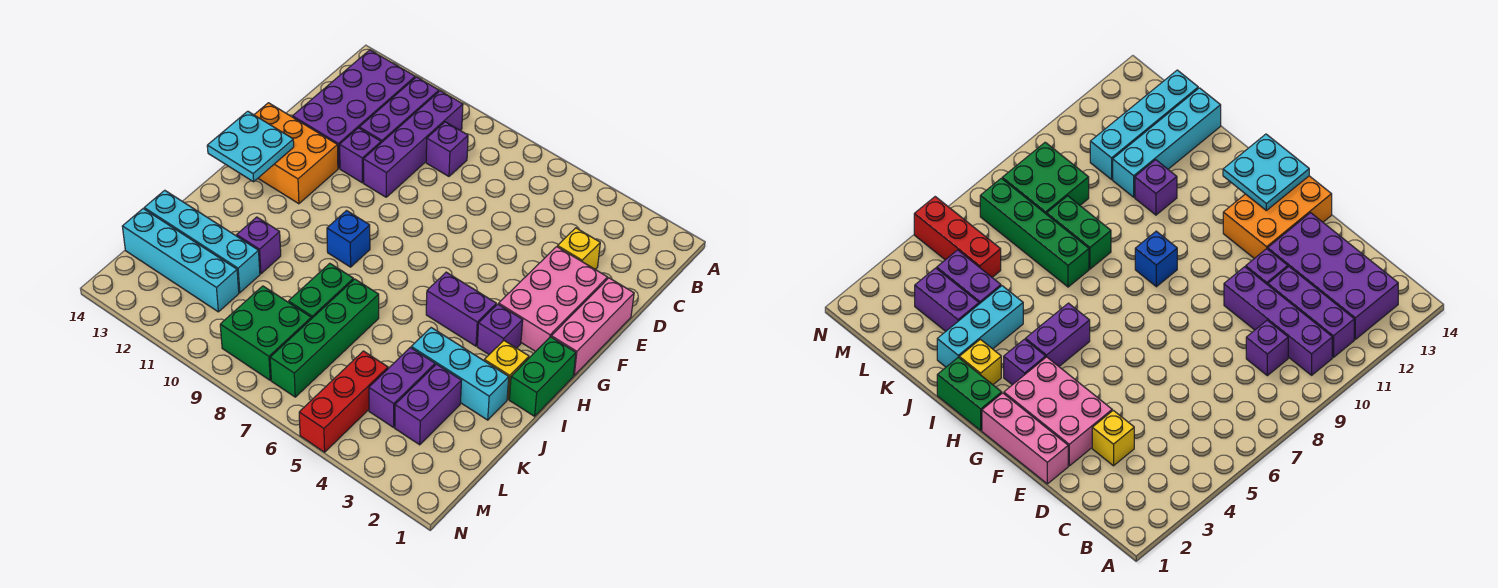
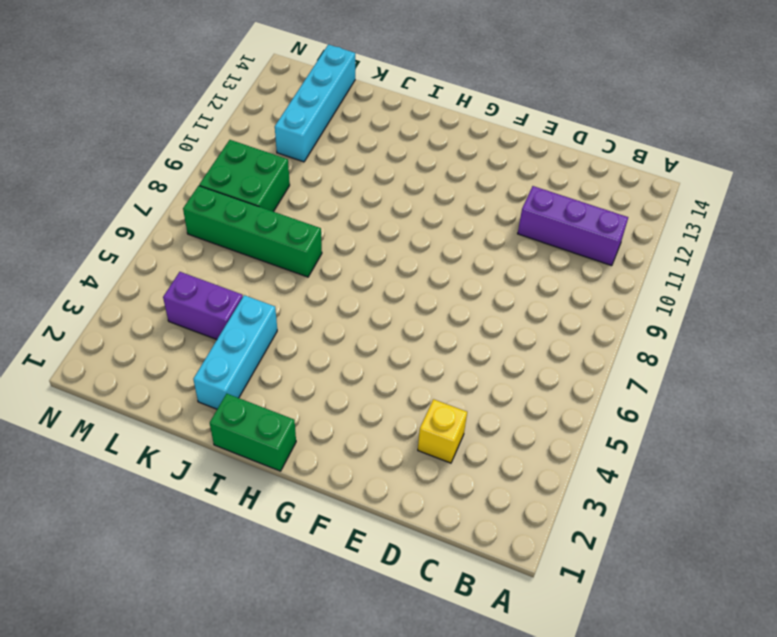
none -> purple 1x4 brick [363,91,463,197]
none -> purple 2x4 brick [293,50,415,168]
none -> purple 1x1 brick [426,122,468,176]

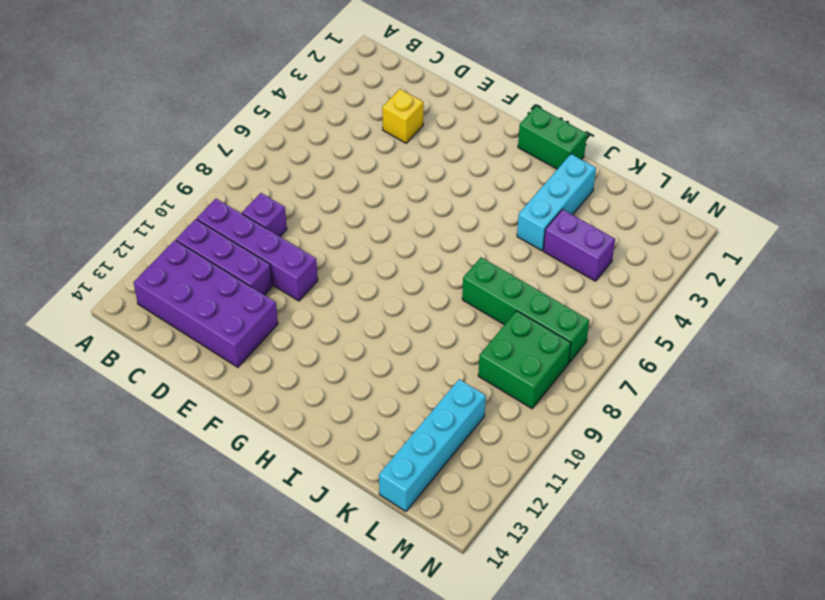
none -> pink 1x3 brick [551,278,634,375]
none -> pink 2x3 brick [499,247,608,351]
none -> purple 1x1 brick [340,128,381,183]

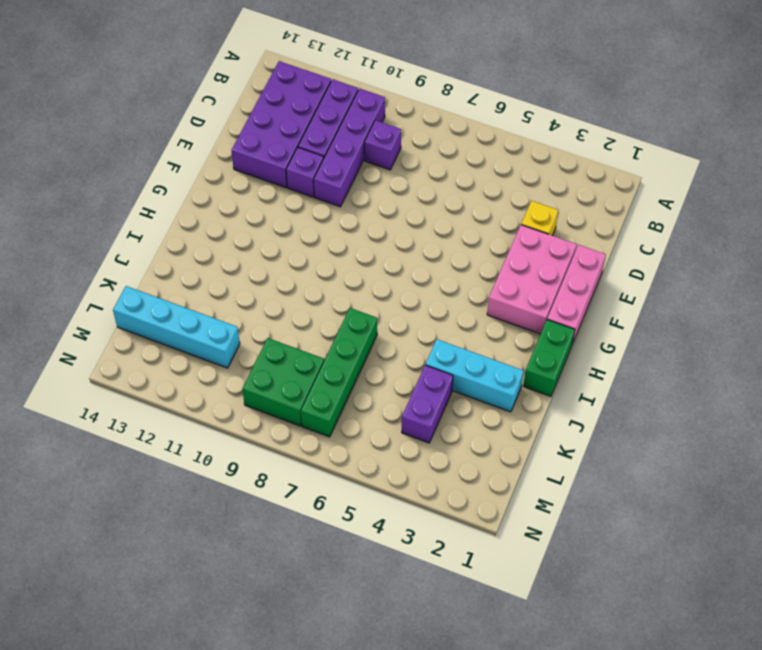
none -> orange 2x3 brick [254,103,338,204]
none -> purple 1x1 brick [477,304,523,354]
none -> purple 1x2 brick [426,272,496,346]

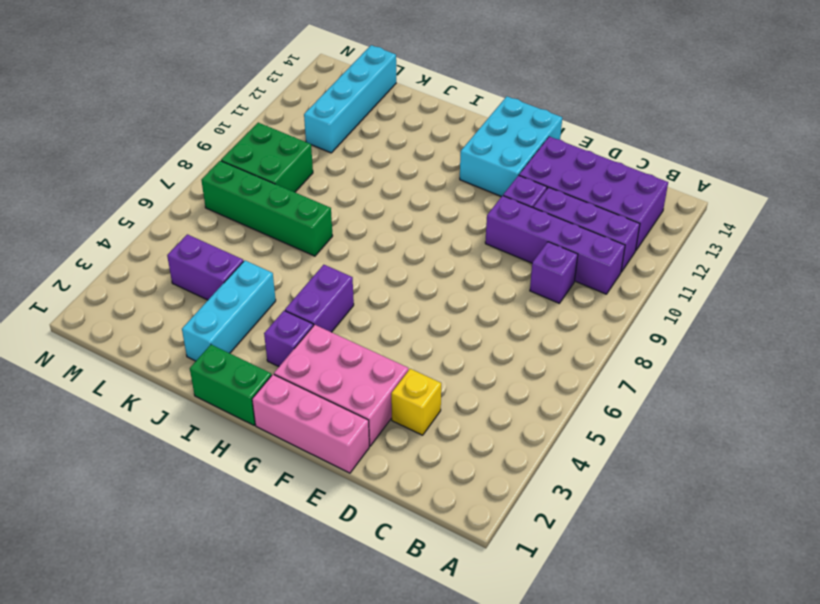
cyan 2x3 brick [460,96,562,197] -> orange 2x3 brick [254,103,338,204]
none -> blue 1x1 brick [327,211,370,267]
none -> yellow 1x1 brick [484,341,529,399]
none -> green 1x2 brick [289,263,354,319]

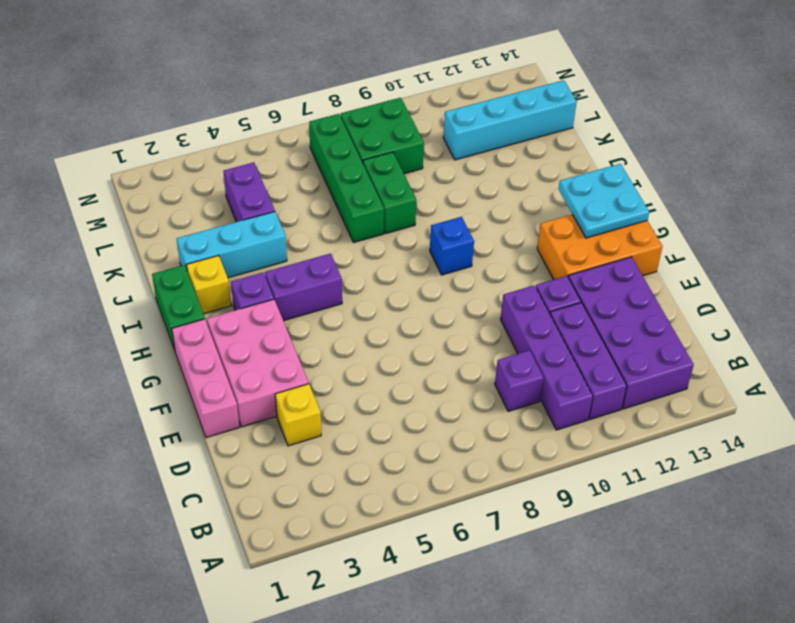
none -> purple 1x1 brick [237,217,281,274]
none -> purple 1x2 brick [395,364,461,445]
none -> cyan 1x4 brick [144,190,260,293]

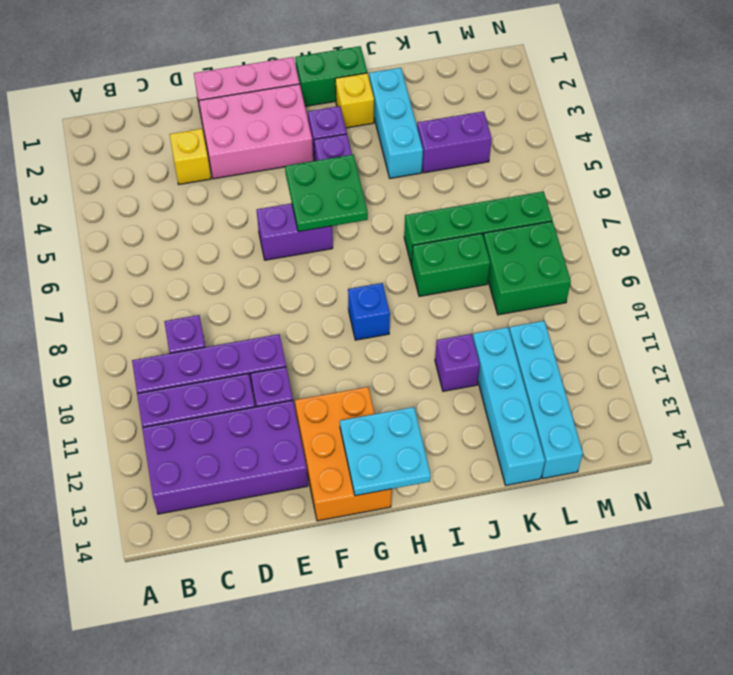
purple 1x2 brick [257,203,333,260] -> purple 1x2 brick moved to [395,364,461,445]
green 2x2 plate [285,155,368,232] -> none
none -> red 1x3 brick [299,351,388,452]

